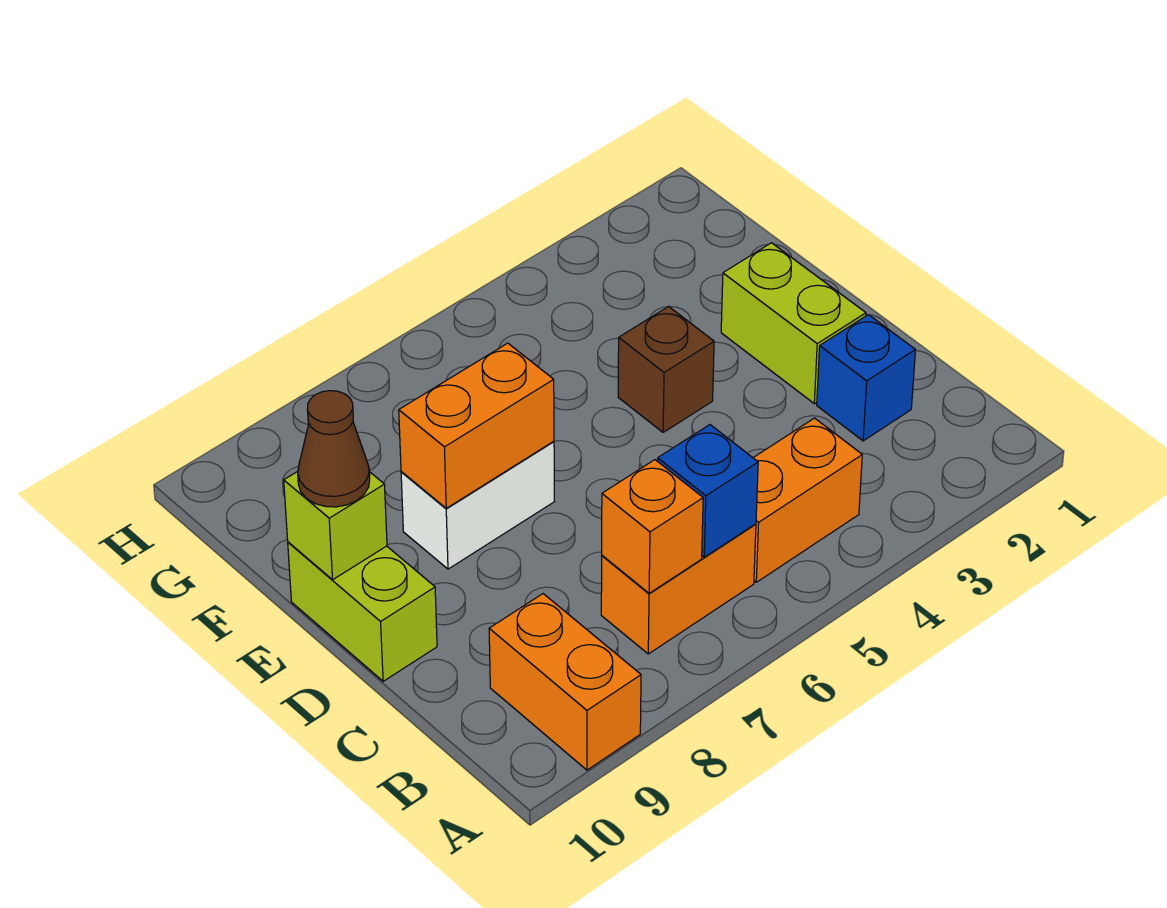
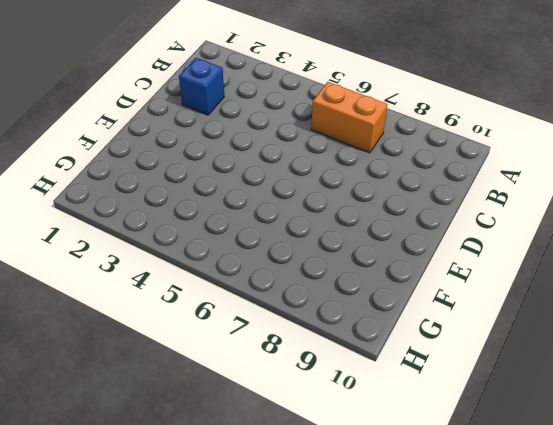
none -> orange 1x2 brick [489,594,641,770]
none -> orange 1x2 brick [753,418,862,582]
none -> lime 1x2 brick [721,243,866,404]

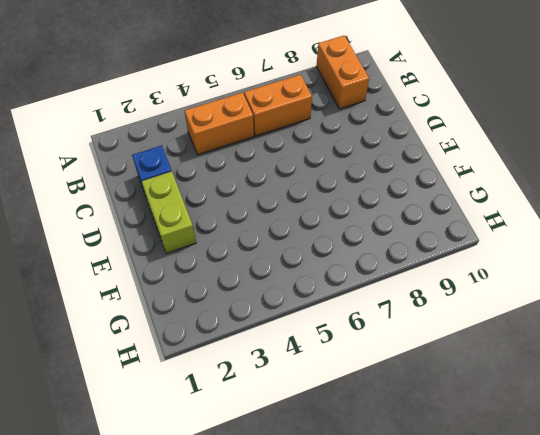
none -> lime 1x2 brick [288,542,437,681]
none -> brown 1x1 brick [618,307,714,432]
none -> white 1x2 brick [401,441,555,569]

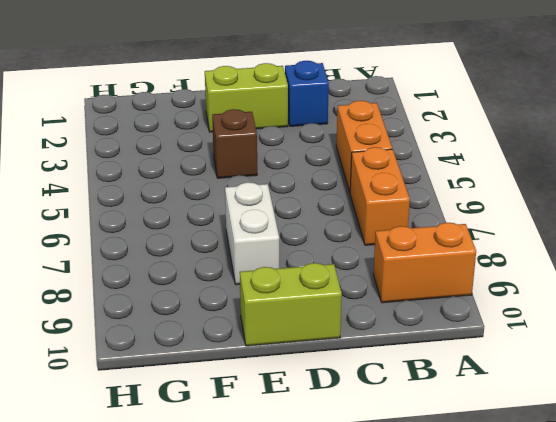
none -> blue 1x1 brick [658,425,758,557]
none -> orange 1x1 brick [602,460,703,593]
none -> orange 1x2 brick [399,343,554,508]

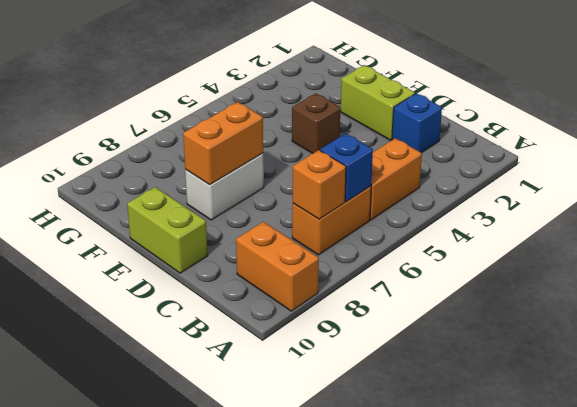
none -> lime 1x1 brick [284,471,387,580]
none -> brown 1x1 cone [298,391,370,507]

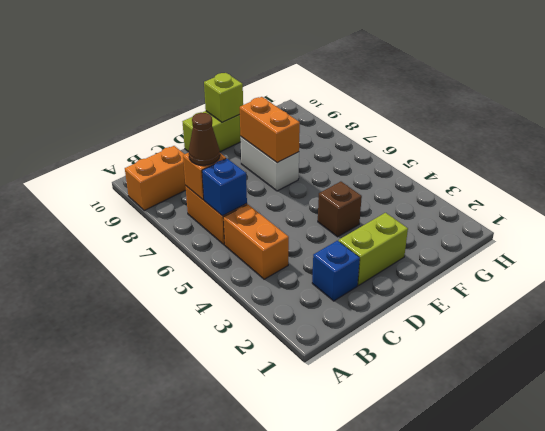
brown 1x1 cone [189,113,220,165] -> brown 1x1 cone moved to [298,391,370,507]

